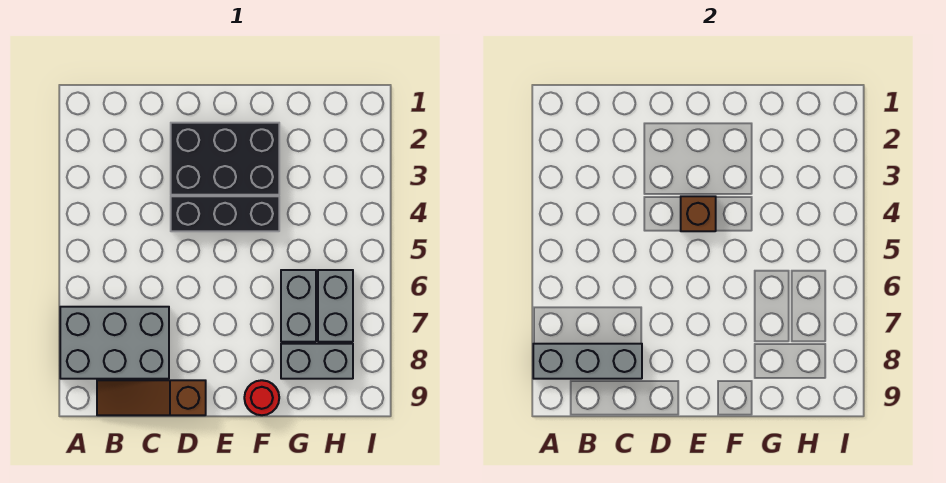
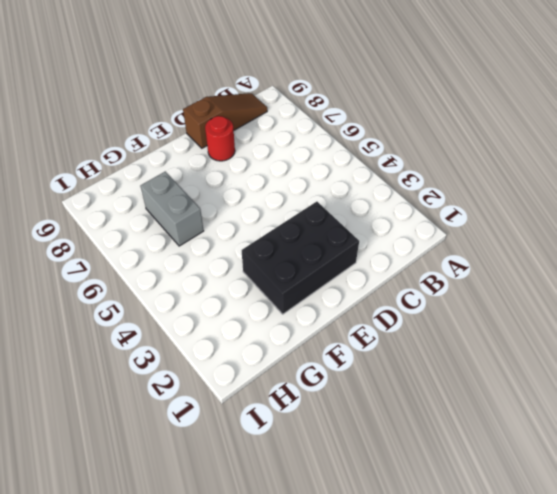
red 1x1 round brick [205,116,235,161] -> red 1x1 round brick moved to [244,380,279,415]
none -> grey 2x3 brick [60,307,169,379]
none -> black 1x3 brick [171,196,279,231]

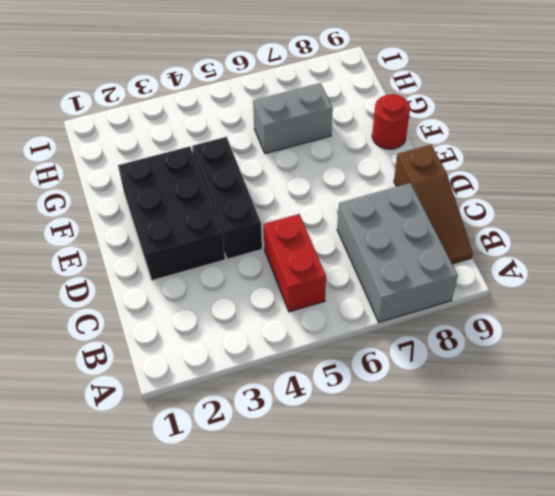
red 1x2 brick [263,214,326,312] -> none
none -> grey 1x2 brick [281,344,353,379]
none -> grey 1x2 brick [318,270,353,342]

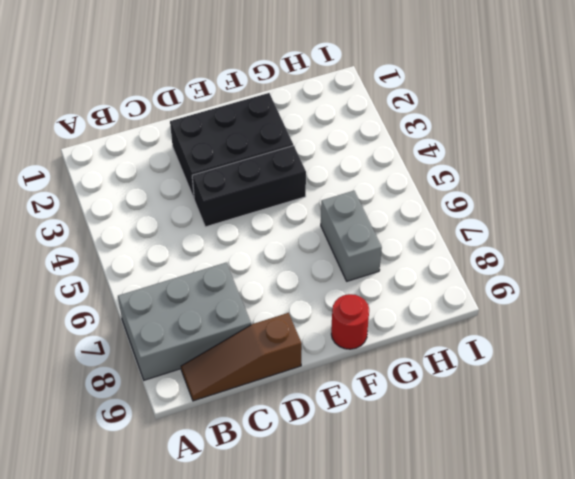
none -> grey 1x2 brick [281,344,353,379]
none -> grey 1x2 brick [318,270,353,342]

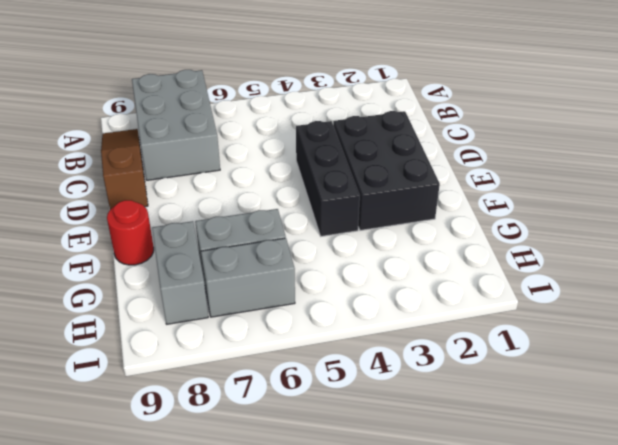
none -> grey 1x3 brick [533,344,642,379]
none -> brown 1x1 brick [681,196,716,231]

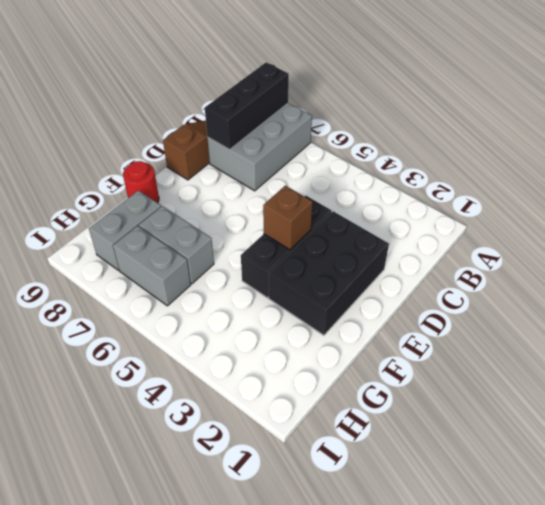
black 1x3 brick [205,62,289,150] -> grey 1x3 brick [533,344,642,379]

